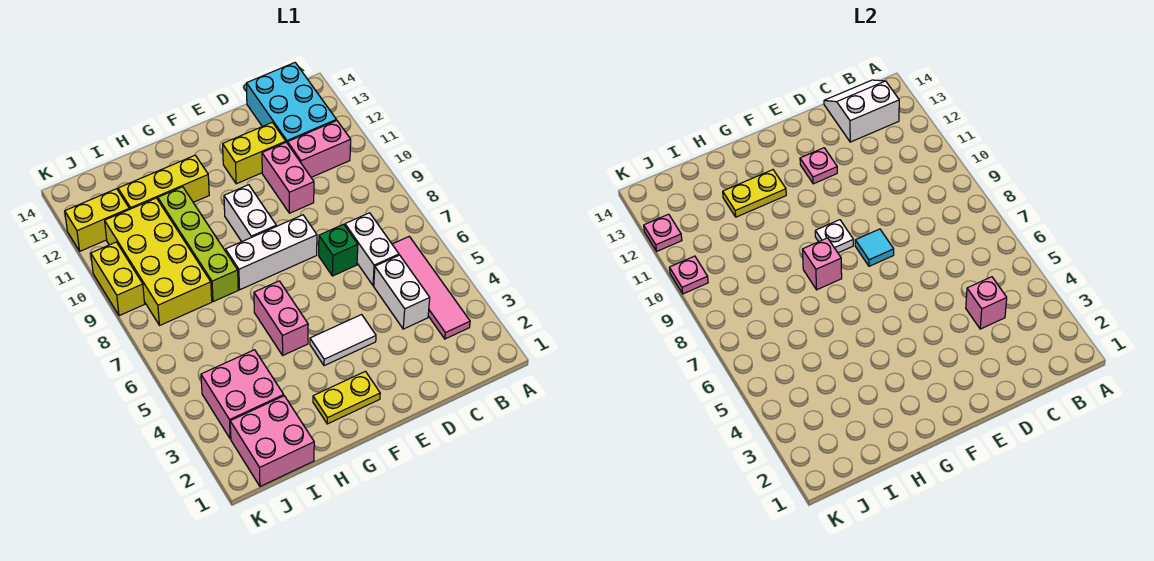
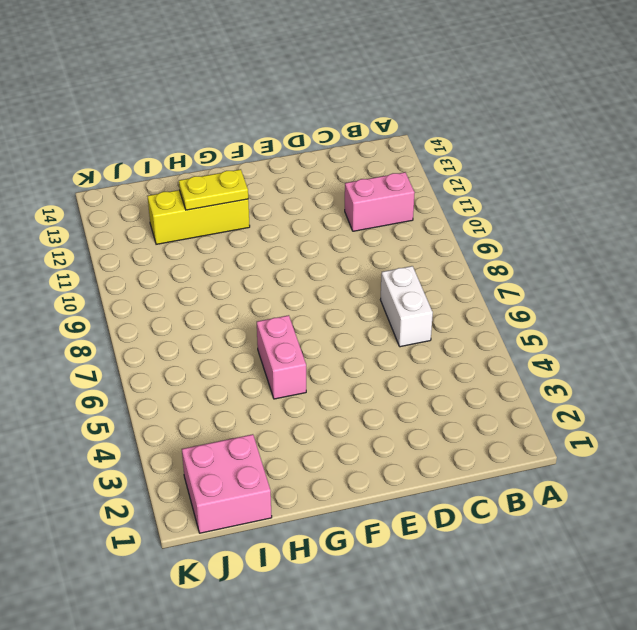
none -> pink 1x4 tile [392,237,470,339]
none -> cyan 2x3 brick [246,63,336,144]
none -> white 1x2 brick [374,255,430,329]

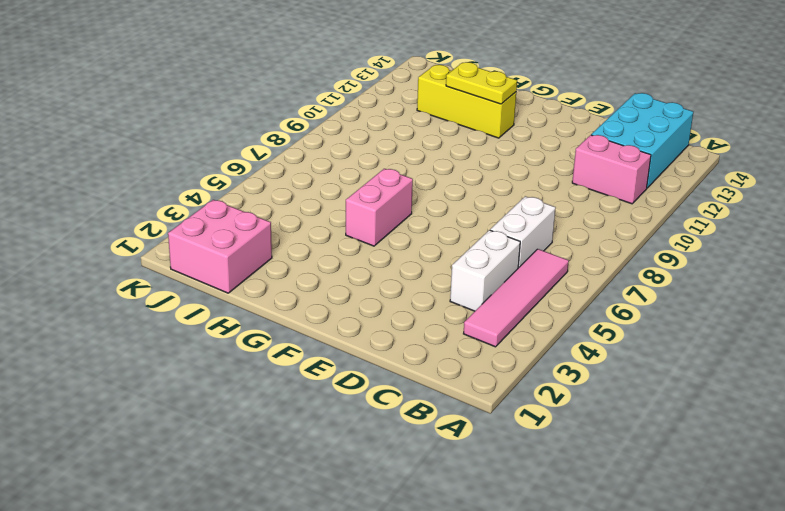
none -> green 1x1 brick [319,224,358,276]
none -> pink 1x2 brick [262,142,314,213]
none -> yellow 1x2 brick [223,122,286,184]

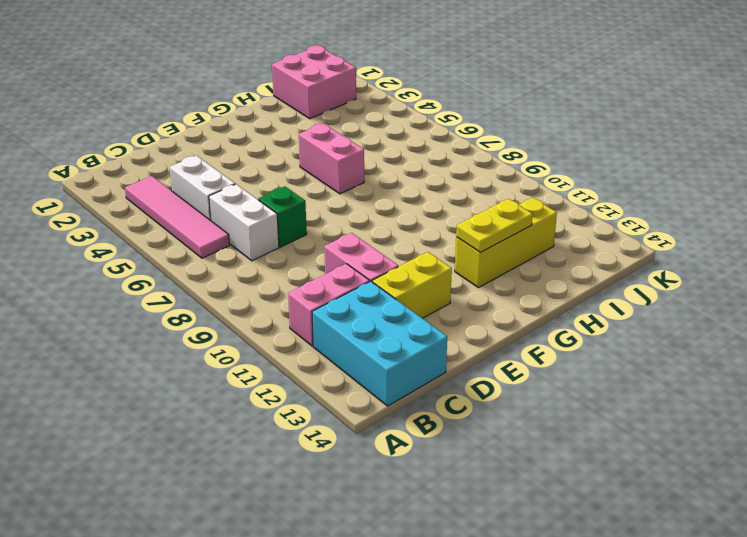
none -> white 1x2 tile [310,315,376,366]
none -> white 1x3 brick [225,215,317,290]
none -> yellow 1x2 plate [313,371,380,424]

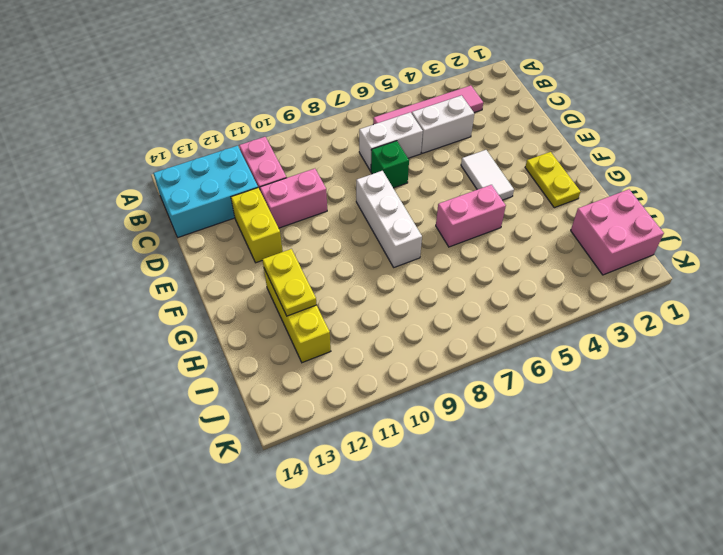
none -> white 1x2 brick [224,185,276,242]
none -> lime 1x4 brick [158,187,238,302]
none -> pink 2x2 brick [201,350,284,439]

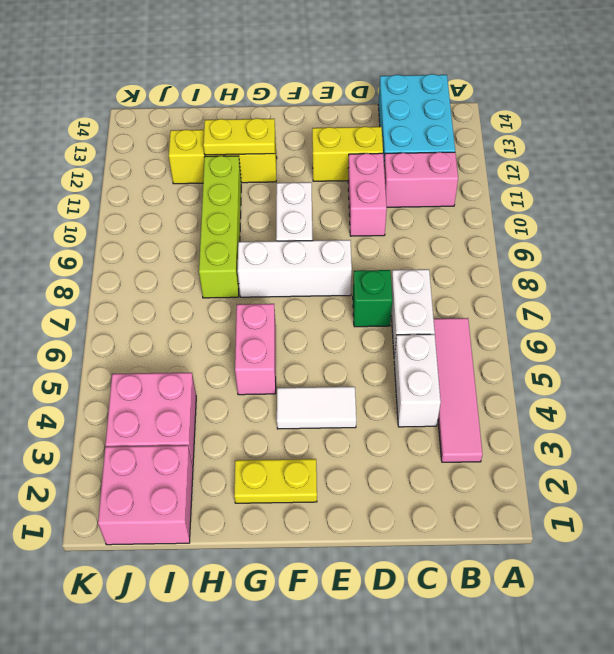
none -> yellow 2x4 brick [105,198,212,325]
none -> yellow 1x2 brick [65,189,129,251]
none -> yellow 1x2 brick [91,242,145,316]

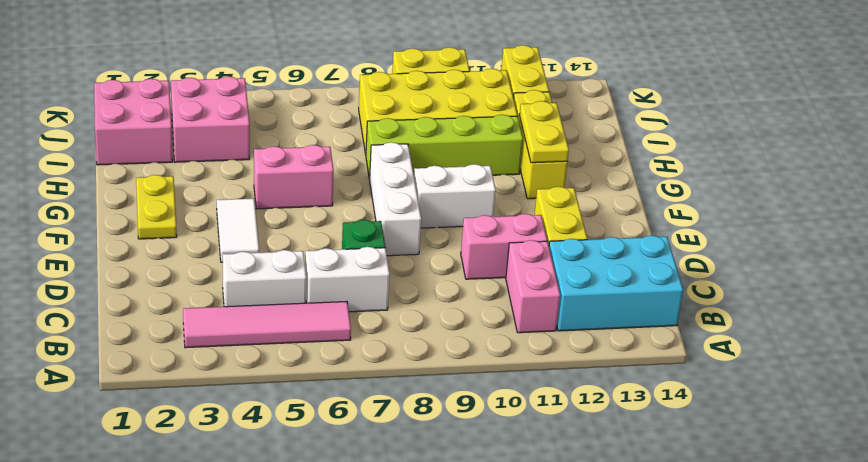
none -> white 2x2 slope [824,80,899,142]
none -> pink 1x1 brick [966,277,1007,329]
none -> cyan 1x1 tile [855,229,894,266]

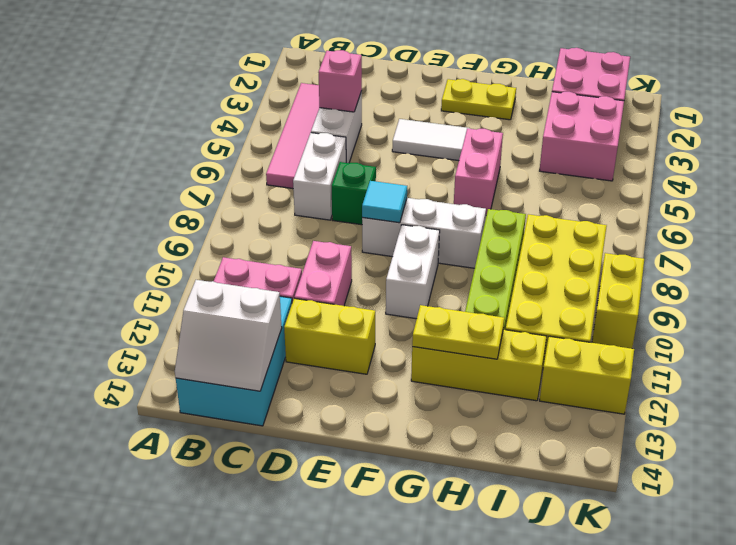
none -> pink 1x1 plate [800,148,837,184]
none -> white 1x1 plate [815,220,853,253]
none -> pink 1x1 brick [802,238,842,290]

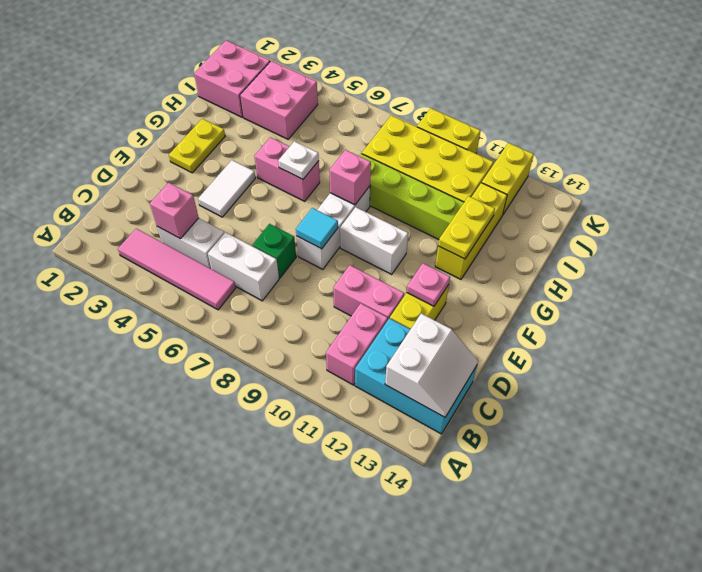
white 1x1 plate [278,141,319,179] -> white 1x1 plate moved to [815,220,853,253]
none -> pink 1x1 plate [669,256,708,294]
none -> pink 1x1 plate [644,214,682,251]

